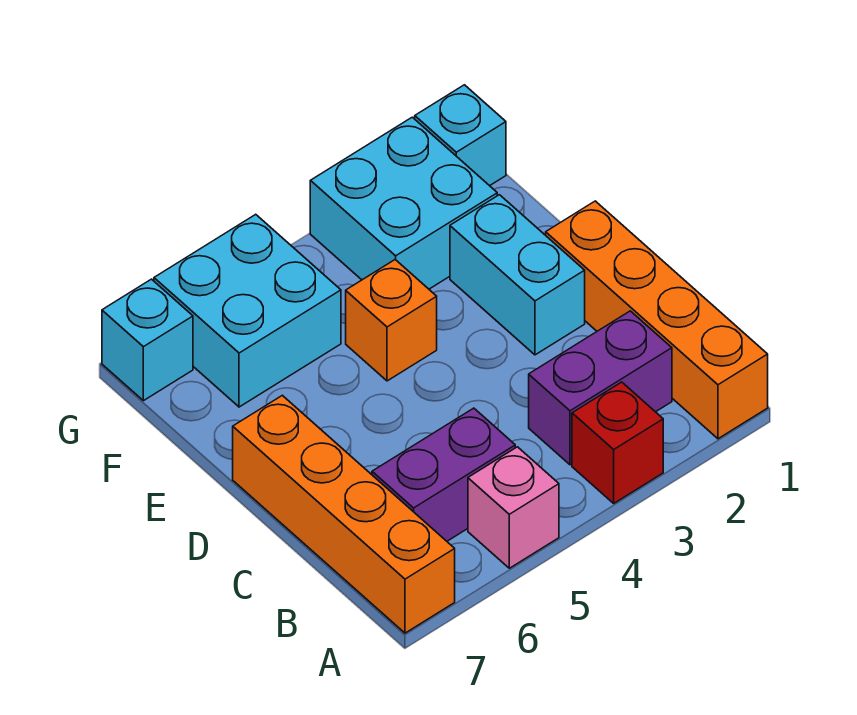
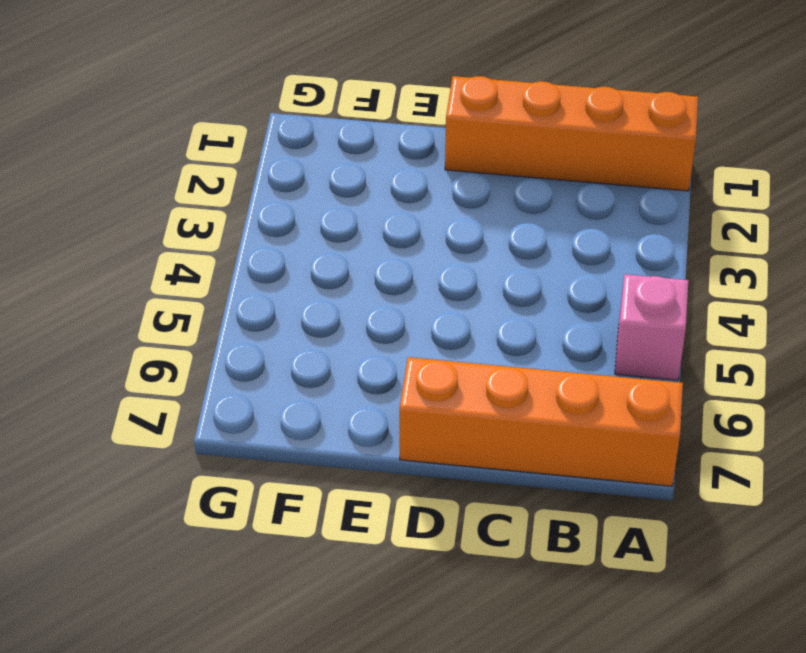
none -> red 1x1 brick [572,382,663,503]
none -> purple 1x2 brick [529,311,672,465]
none -> purple 1x2 brick [372,408,515,541]

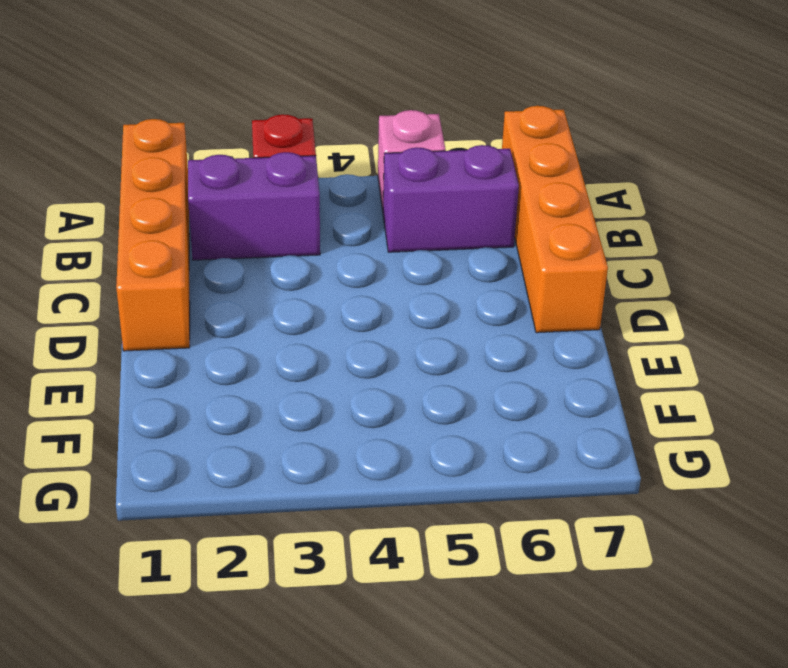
none -> cyan 1x2 brick [450,195,585,355]
none -> orange 1x1 brick [346,260,437,381]
none -> cyan 2x2 brick [310,117,497,289]

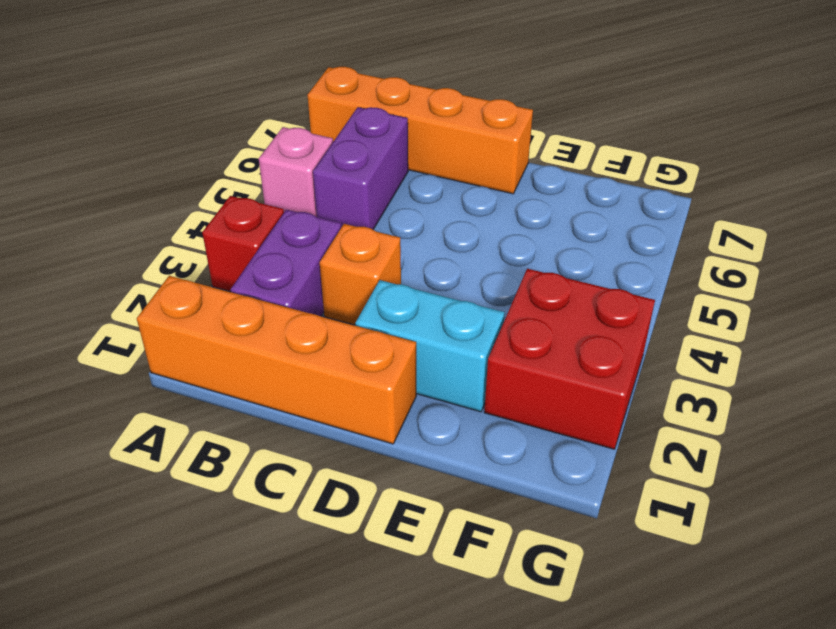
orange 1x1 brick [320,224,401,325] -> orange 1x1 brick moved to [346,260,437,381]
red 2x2 brick [484,269,655,449] -> cyan 2x2 brick [310,117,497,289]
none -> cyan 2x2 brick [154,214,341,407]
none -> cyan 1x1 brick [415,85,506,186]
none -> cyan 1x1 brick [102,279,193,401]

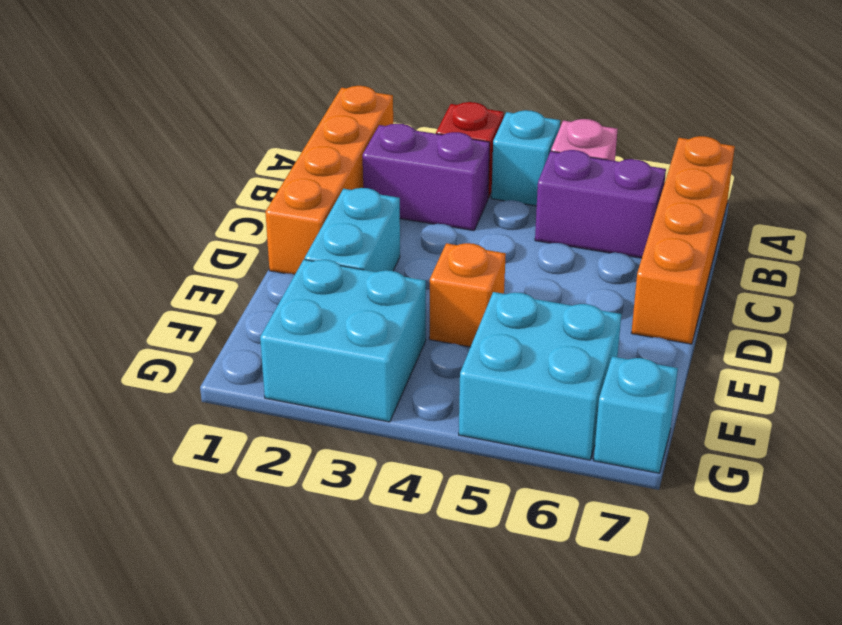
cyan 1x1 brick [491,110,560,206] -> cyan 1x1 brick moved to [415,85,506,186]

